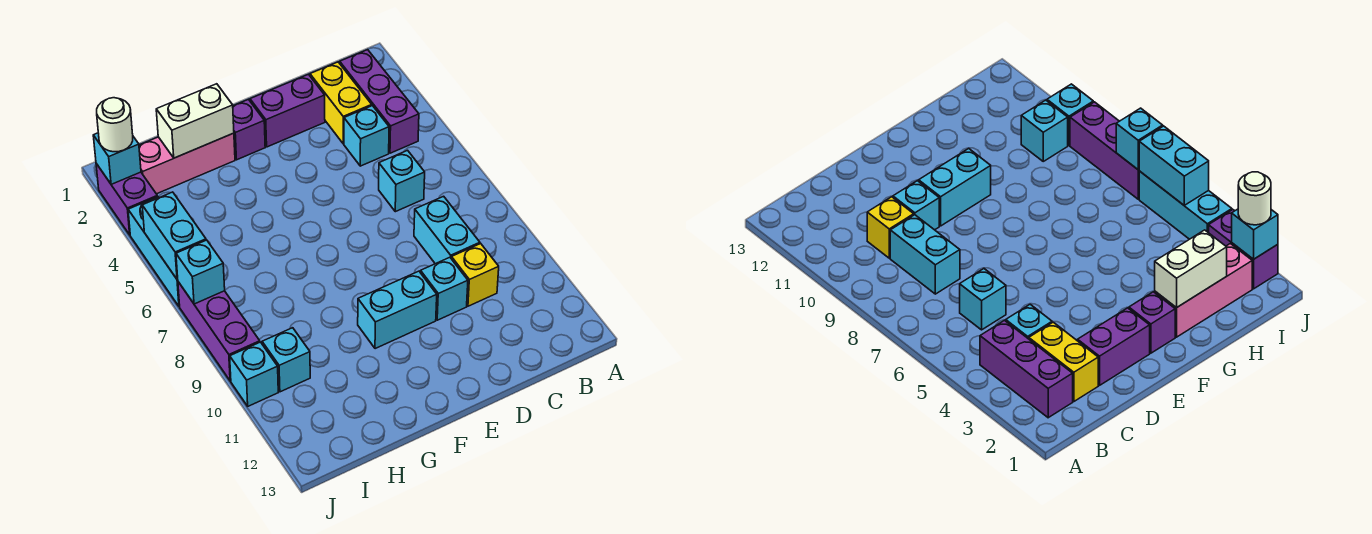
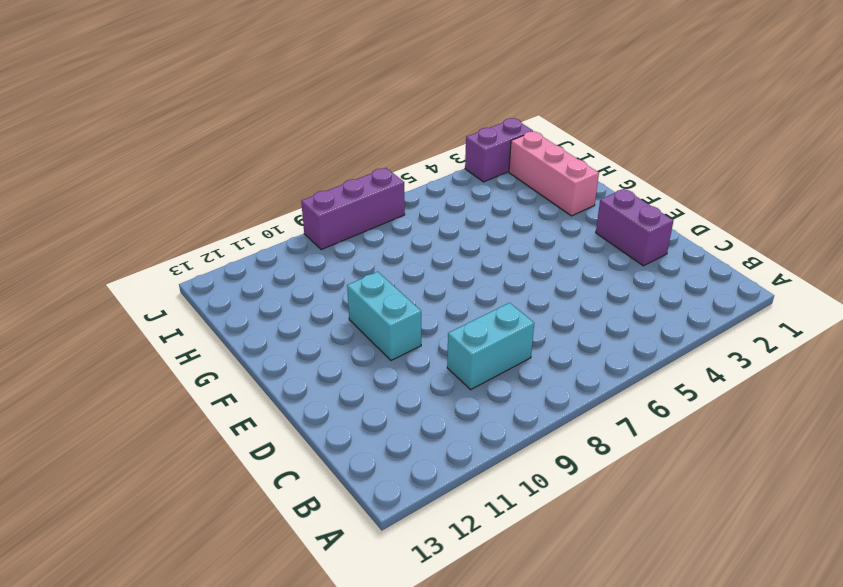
none -> purple 1x3 brick [340,50,419,153]
none -> yellow 1x2 brick [310,62,372,144]
none -> cyan 1x1 brick [344,106,389,166]

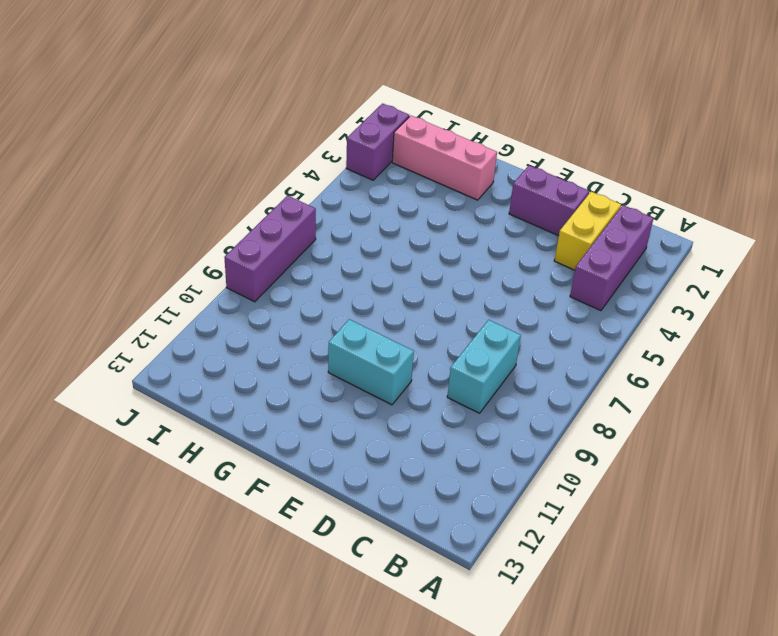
none -> cyan 1x1 brick [344,106,389,166]
none -> cyan 1x1 brick [379,150,425,212]
none -> yellow 1x1 brick [451,244,499,306]

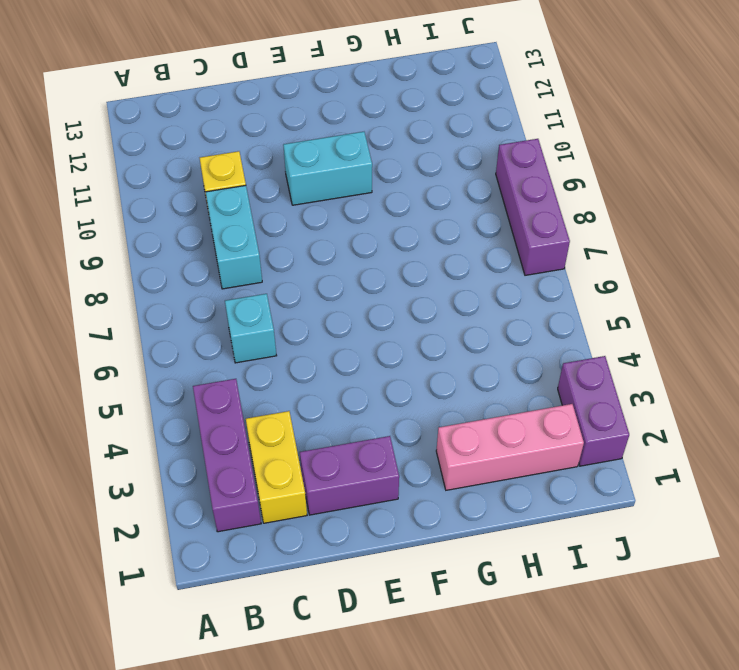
none -> cyan 1x1 brick [344,106,389,166]
none -> cyan 1x1 brick [421,257,468,320]
none -> purple 1x1 brick [233,99,265,160]

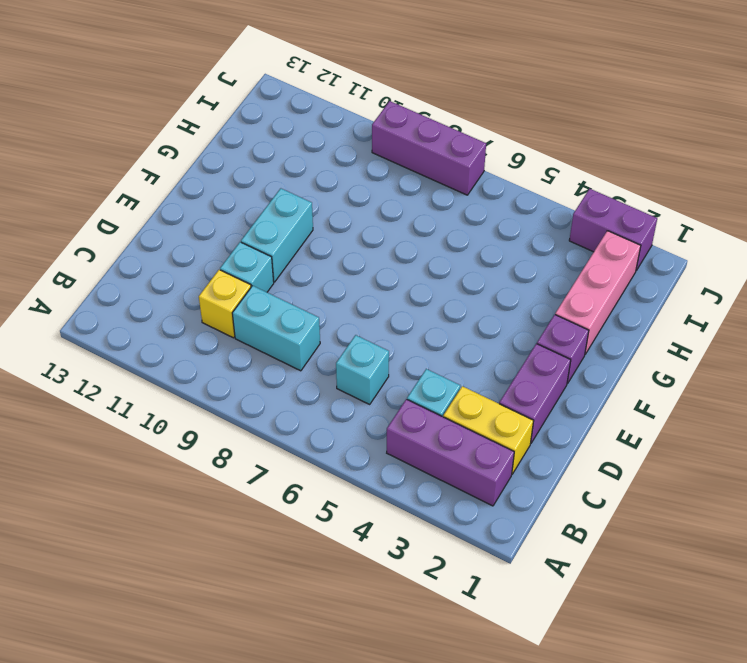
none -> cyan 1x1 brick [262,328,310,392]
none -> cyan 1x3 brick [128,197,180,307]
none -> cyan 1x1 brick [230,342,278,406]

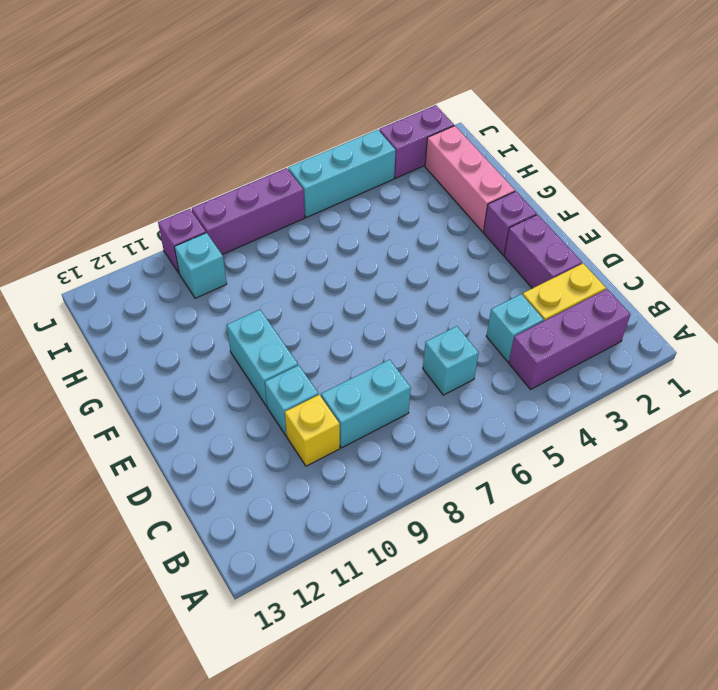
purple 1x1 brick [158,209,206,273] -> cyan 1x1 brick [230,342,278,406]
none -> white 1x2 brick [156,84,234,158]
none -> cyan 1x1 brick [93,133,141,184]
none -> cyan 1x2 brick [142,192,206,279]

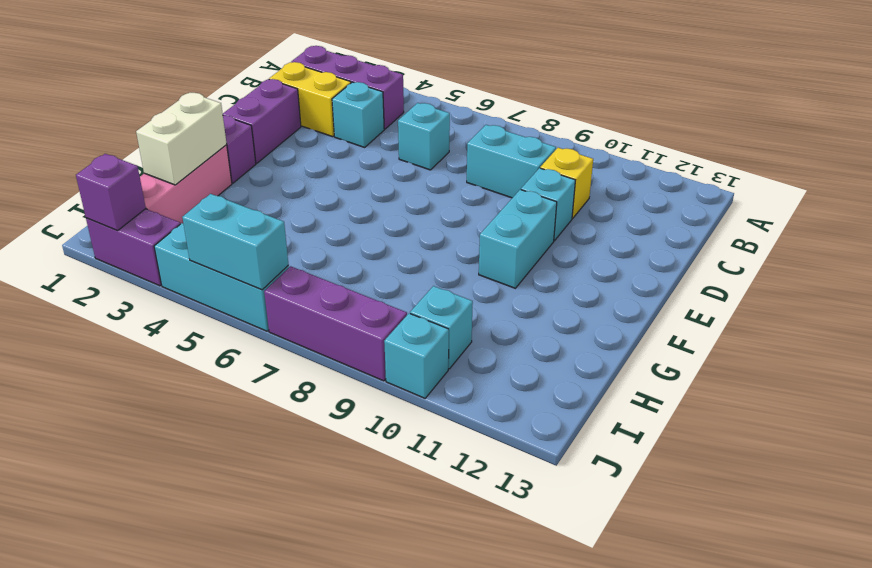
purple 1x1 brick [76,154,146,230] -> cyan 1x1 brick [93,133,141,184]
none -> cyan 1x1 brick [176,240,225,304]
none -> white 1x1 round brick [97,98,133,152]

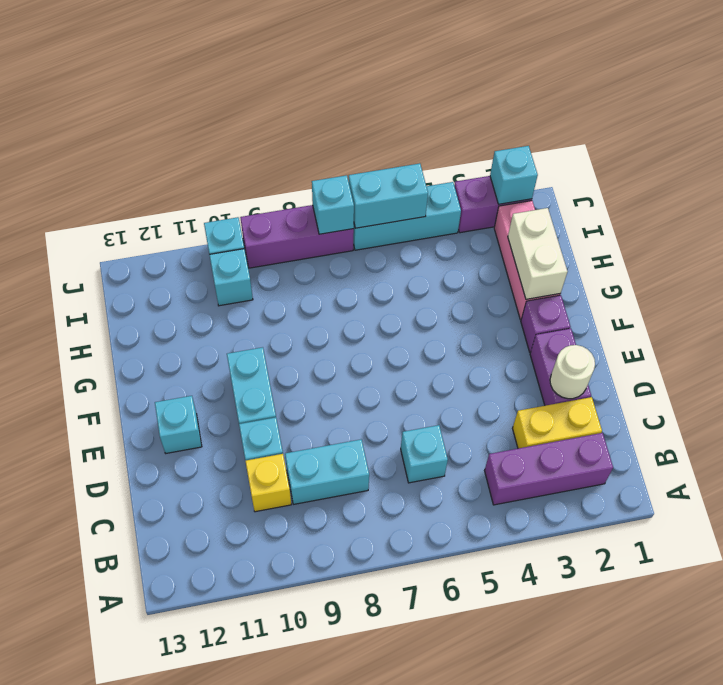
white 1x1 round brick [550,345,595,399] -> white 1x1 round brick moved to [97,98,133,152]
cyan 1x1 brick [155,396,202,453] -> cyan 1x1 brick moved to [344,106,389,166]

